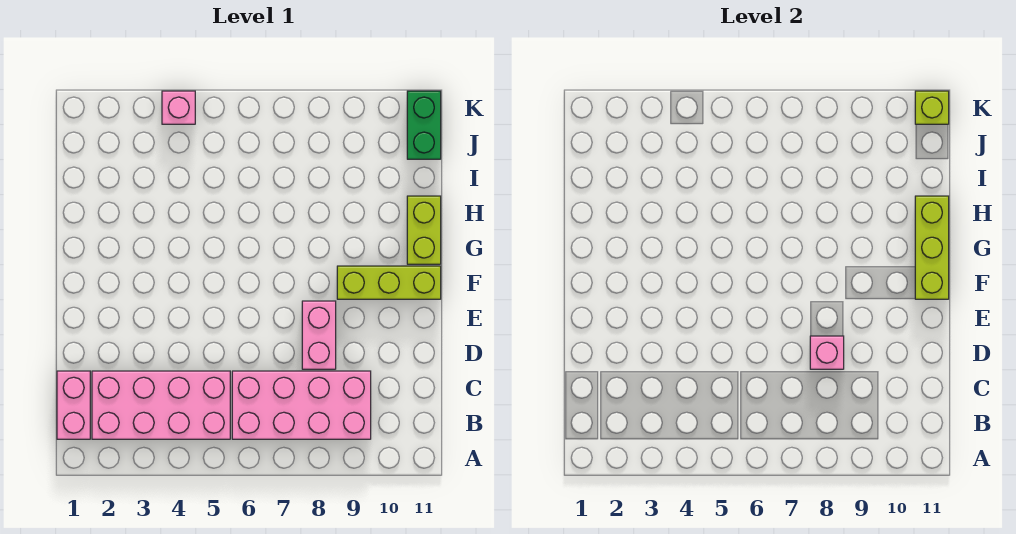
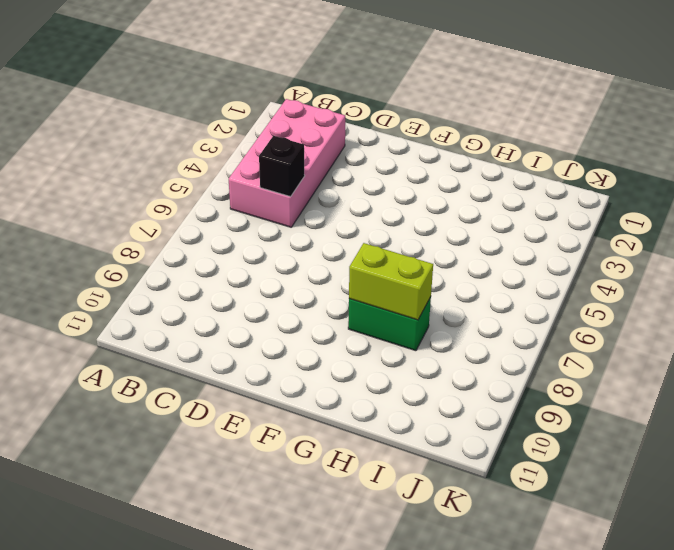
black 1x1 brick [259,136,305,197] -> none
green 1x2 brick [348,297,431,351] -> green 1x2 brick moved to [407,91,441,159]
lime 1x2 brick [349,243,433,320] -> lime 1x2 brick moved to [407,196,441,264]
none -> pink 1x2 brick [57,371,90,439]
none -> pink 2x4 brick [232,371,371,439]

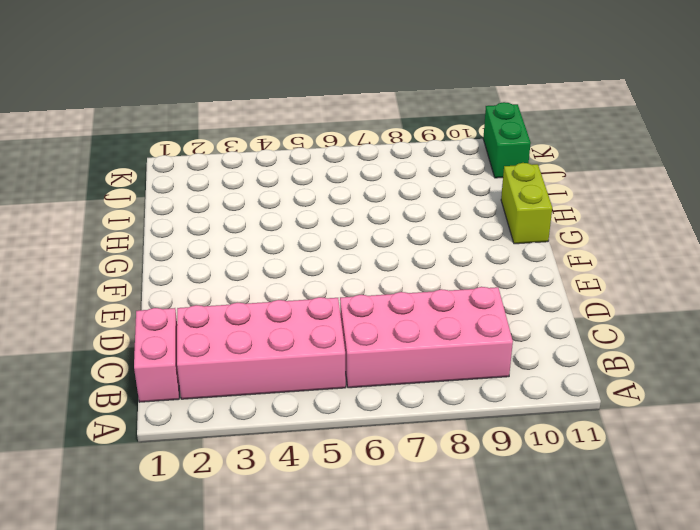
none -> pink 1x2 brick [302,301,336,369]
none -> lime 1x3 brick [337,266,441,299]

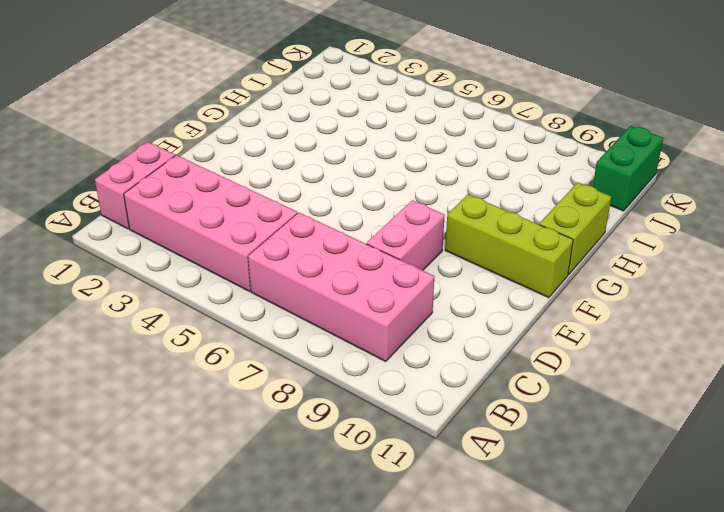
none -> pink 1x1 brick [162,91,195,124]
none -> pink 1x1 brick [810,336,844,369]

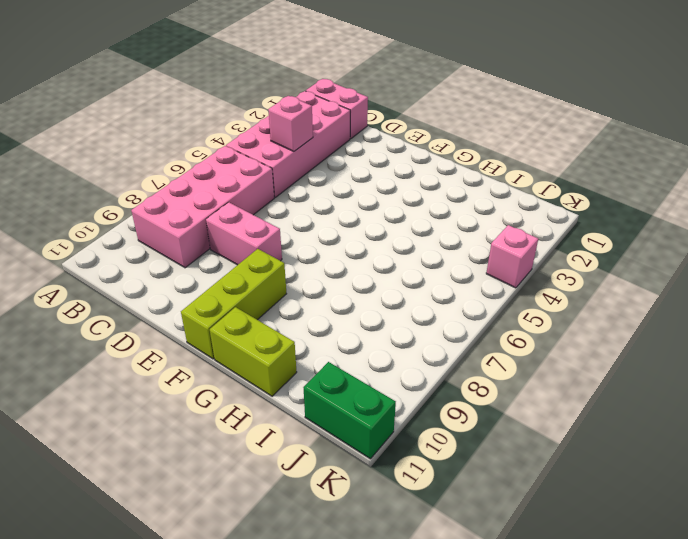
pink 1x1 brick [268,96,313,151] -> pink 1x1 brick moved to [810,336,844,369]
none -> lime 1x3 brick [915,196,949,299]
none -> lime 1x1 brick [915,91,949,124]

